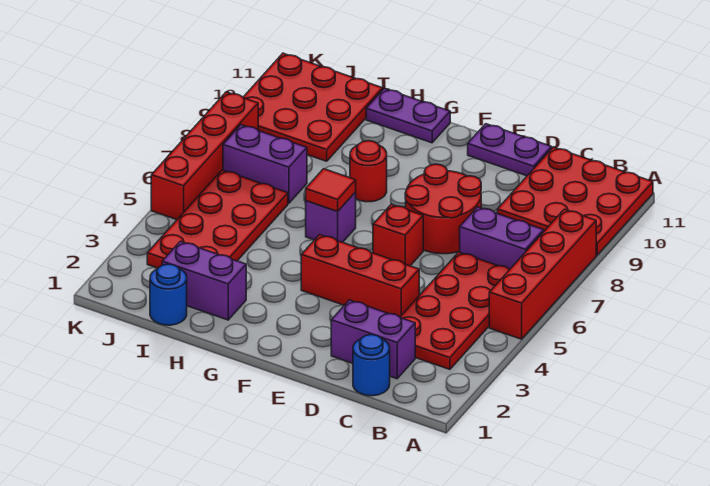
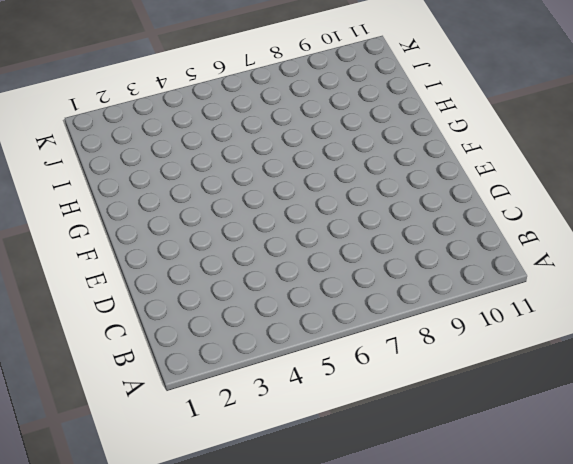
none -> red 1x4 brick [489,209,596,339]
none -> red 3x3 plate [497,147,653,255]
none -> red 2x4 plate [400,252,510,369]

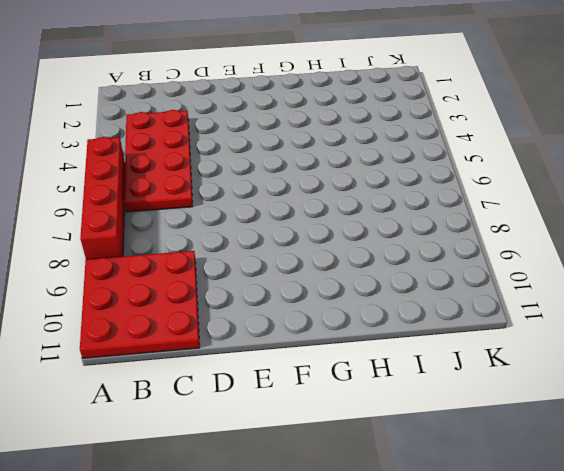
none -> purple 1x2 brick [460,207,544,269]
none -> blue 1x1 round brick [353,335,390,396]
none -> purple 1x2 brick [331,300,415,379]

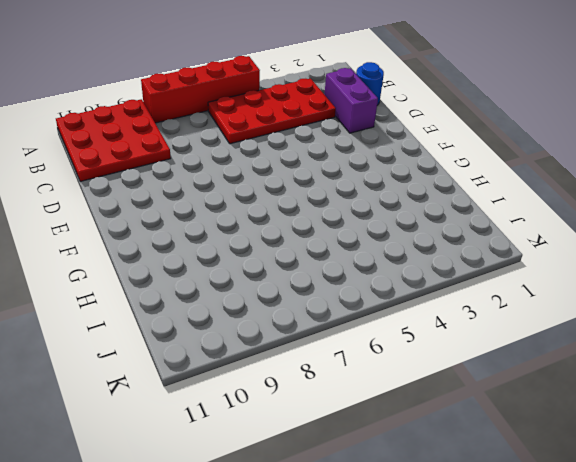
none -> purple 1x2 brick [460,207,544,269]
none -> red 1x3 brick [301,235,419,317]
none -> red 2x2 round brick [405,164,481,254]

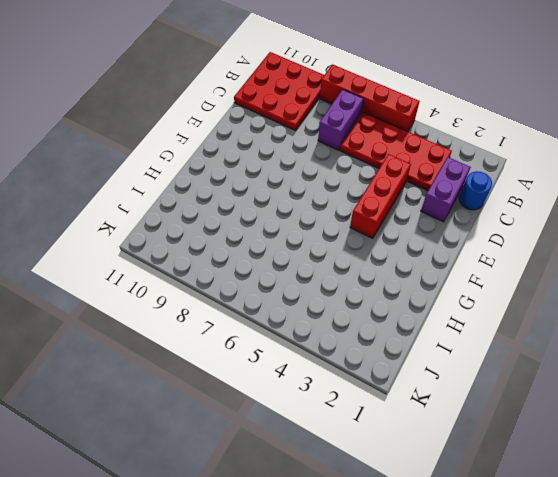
none -> red 2x2 round brick [405,164,481,254]
none -> purple 1x2 plate [468,124,552,176]
none -> red 1x1 brick [373,204,423,266]

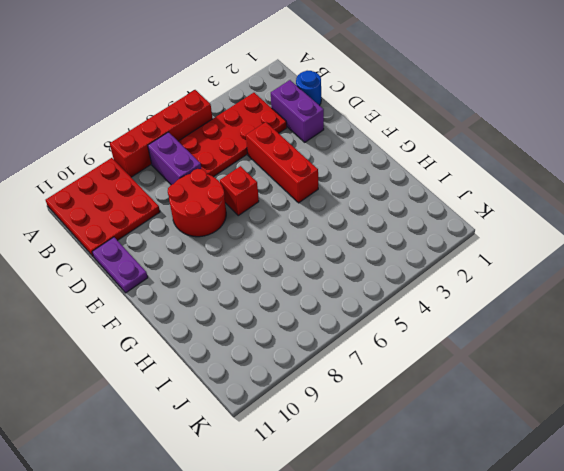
none -> purple 1x1 brick [306,192,356,242]
none -> red 1x1 round brick [350,141,387,202]
none -> purple 1x2 plate [366,88,450,143]

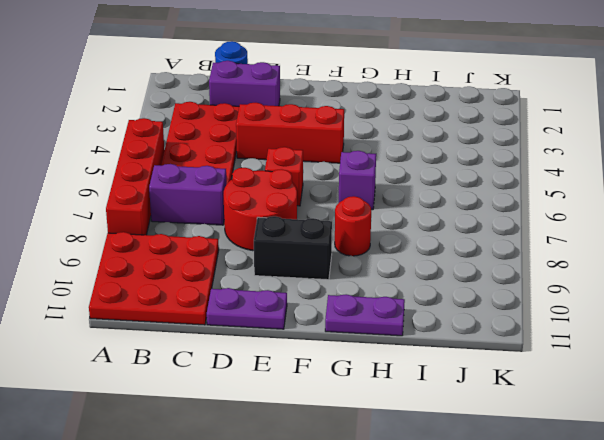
black 1x2 brick [254,216,332,280] -> none
none -> purple 1x2 brick [162,241,246,320]
none -> blue 1x1 round brick [150,264,187,325]
none -> red 2x4 plate [147,170,288,268]

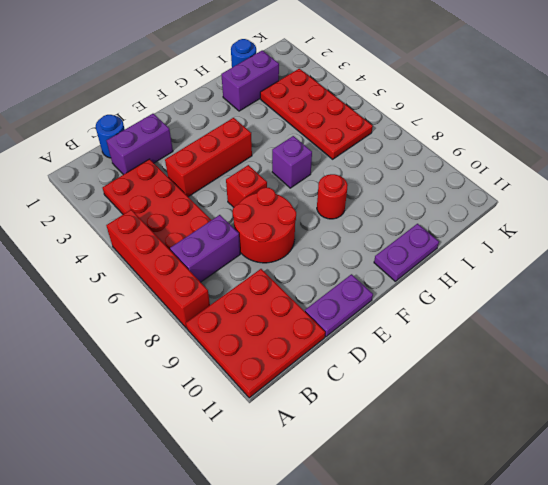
none -> purple 1x2 brick [223,125,307,203]
none -> red 3x3 plate [243,53,383,161]
none -> red 1x4 brick [151,92,258,220]

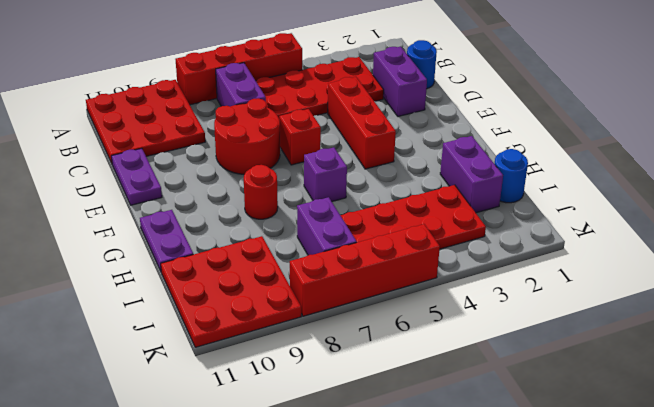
none -> red 1x1 tile [306,169,356,211]

